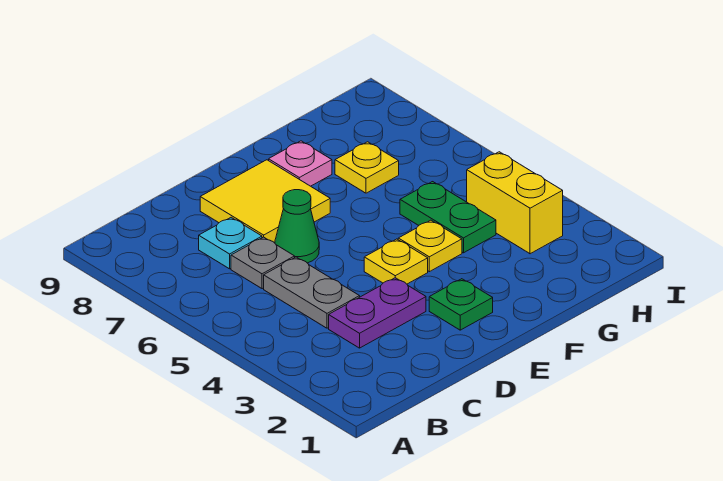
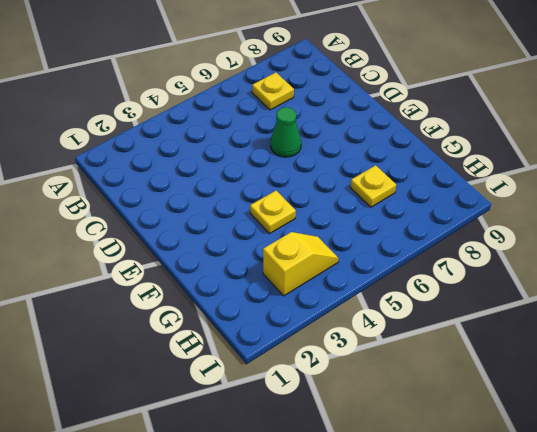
yellow 1x1 plate [252,72,294,110] -> yellow 1x1 plate moved to [364,239,428,284]
yellow 1x2 slope [263,232,339,296] -> yellow 1x2 brick [467,152,563,254]
none -> purple 1x2 plate [329,278,426,348]
none -> grey 1x2 plate [264,257,360,328]
none -> grey 1x1 plate [231,237,295,289]

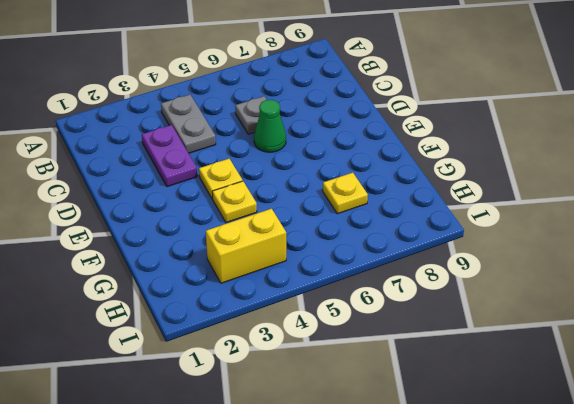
grey 1x2 plate [161,95,216,153] -> grey 1x2 plate turned to [264,257,360,328]
none -> cyan 1x1 plate [199,217,262,269]
none -> yellow 2x2 tile [200,160,330,243]
none -> green 1x1 plate [429,279,493,330]

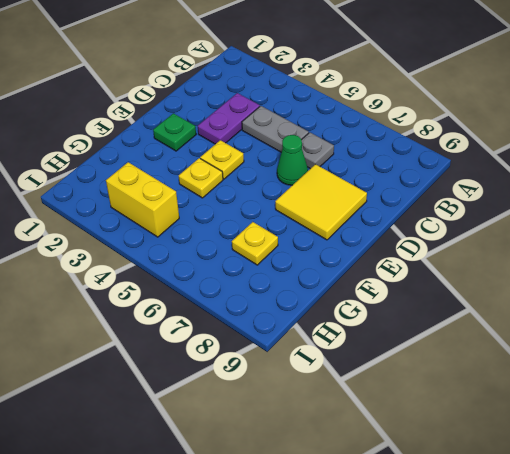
none -> cyan 1x1 plate [199,217,262,269]
none -> pink 1x1 plate [269,141,332,186]
none -> green 1x2 plate [400,182,496,253]

